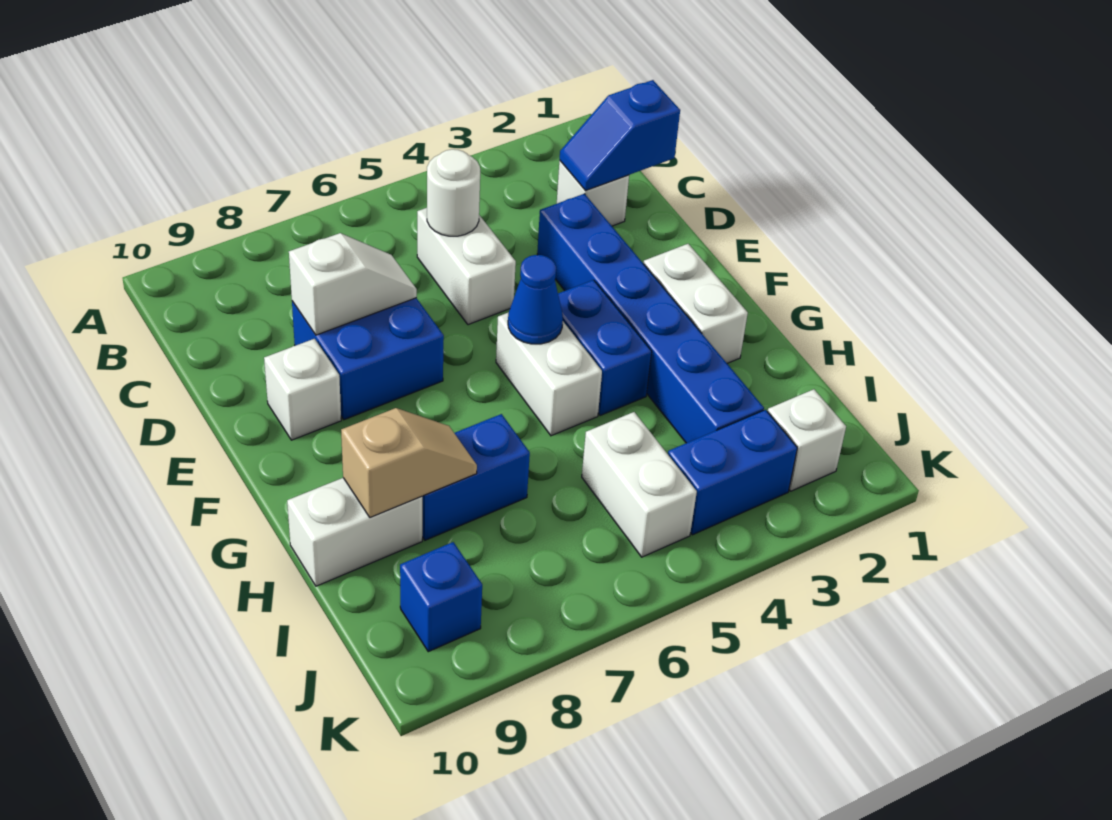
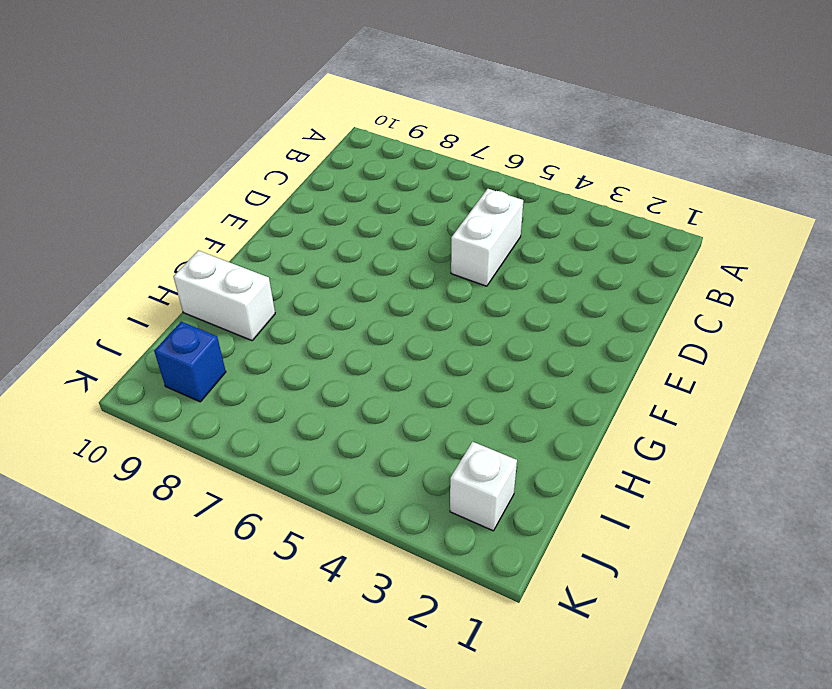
none -> white 1x1 brick [557,161,629,226]
none -> blue 1x6 brick [537,194,764,443]
none -> blue 2x2 brick [292,298,444,420]

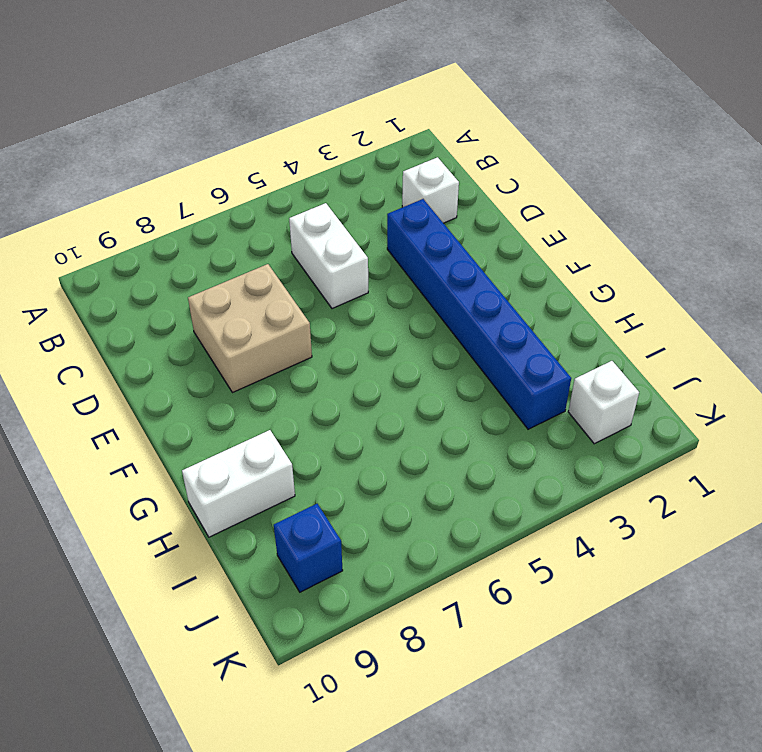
tan 2x2 brick [188,264,312,393] -> blue 2x2 brick [292,298,444,420]
none -> white 1x1 brick [264,339,341,440]
none -> white 1x2 brick [643,244,748,363]
none -> blue 1x2 brick [558,280,652,416]

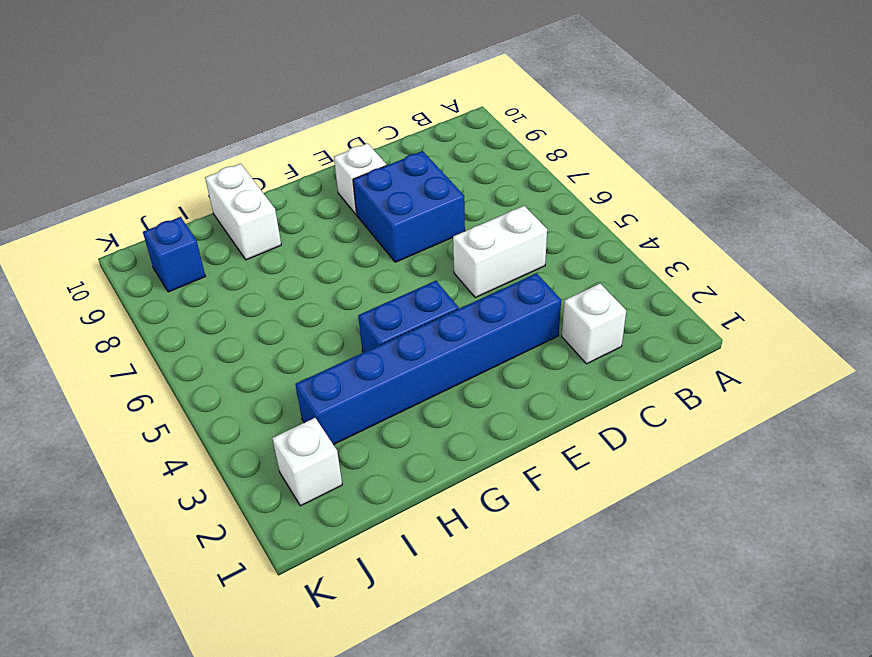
none -> white 1x2 brick [643,244,748,363]
none -> white 1x2 brick [496,312,602,436]
none -> blue 1x2 brick [422,414,530,540]

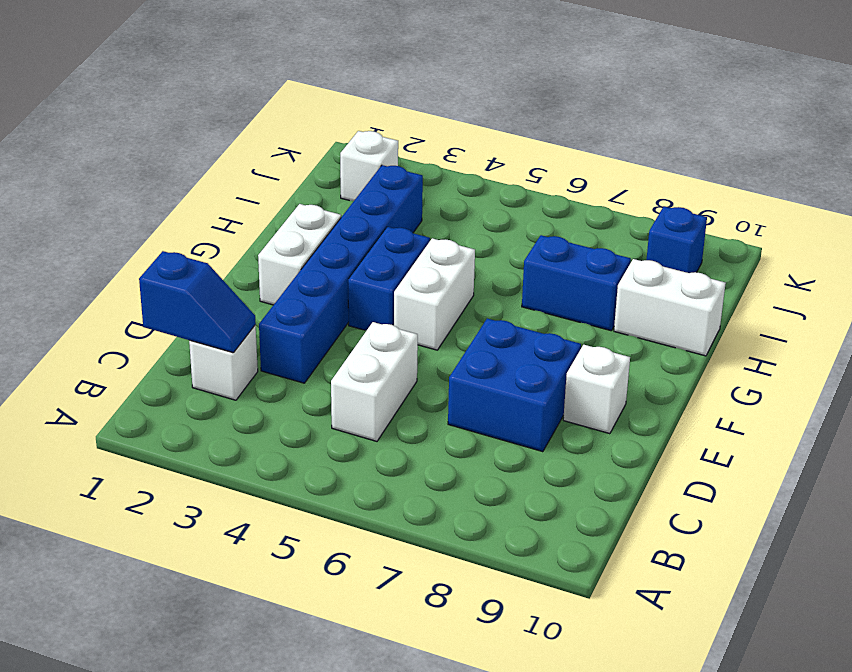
none -> white 1x2 brick [582,412,697,557]
none -> blue 1x2 brick [668,410,797,535]
none -> white 1x1 round brick [427,149,480,236]

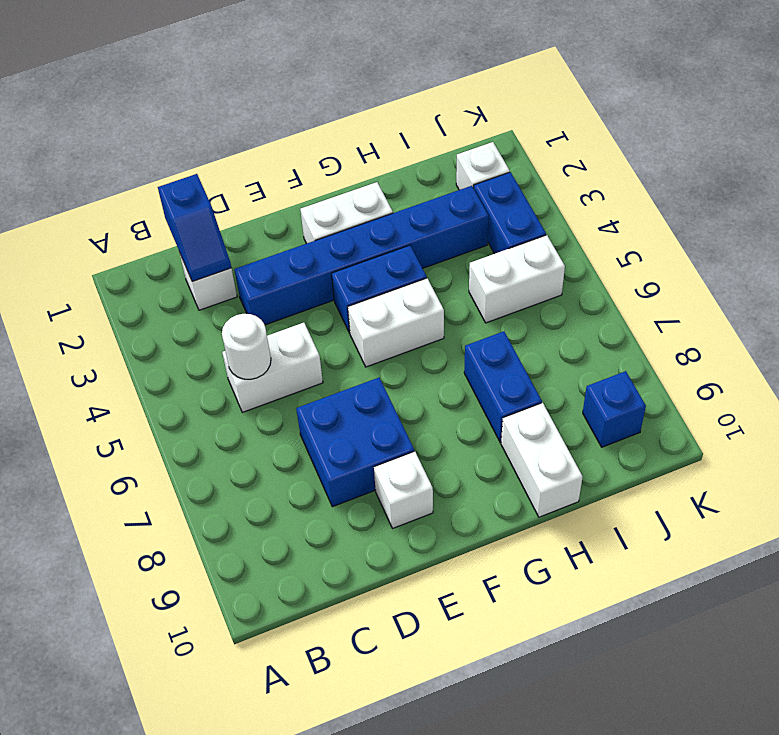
none -> white 1x2 slope [289,233,417,335]
none -> blue 1x1 cone [508,255,563,344]
none -> tan 1x2 slope [341,408,477,517]

